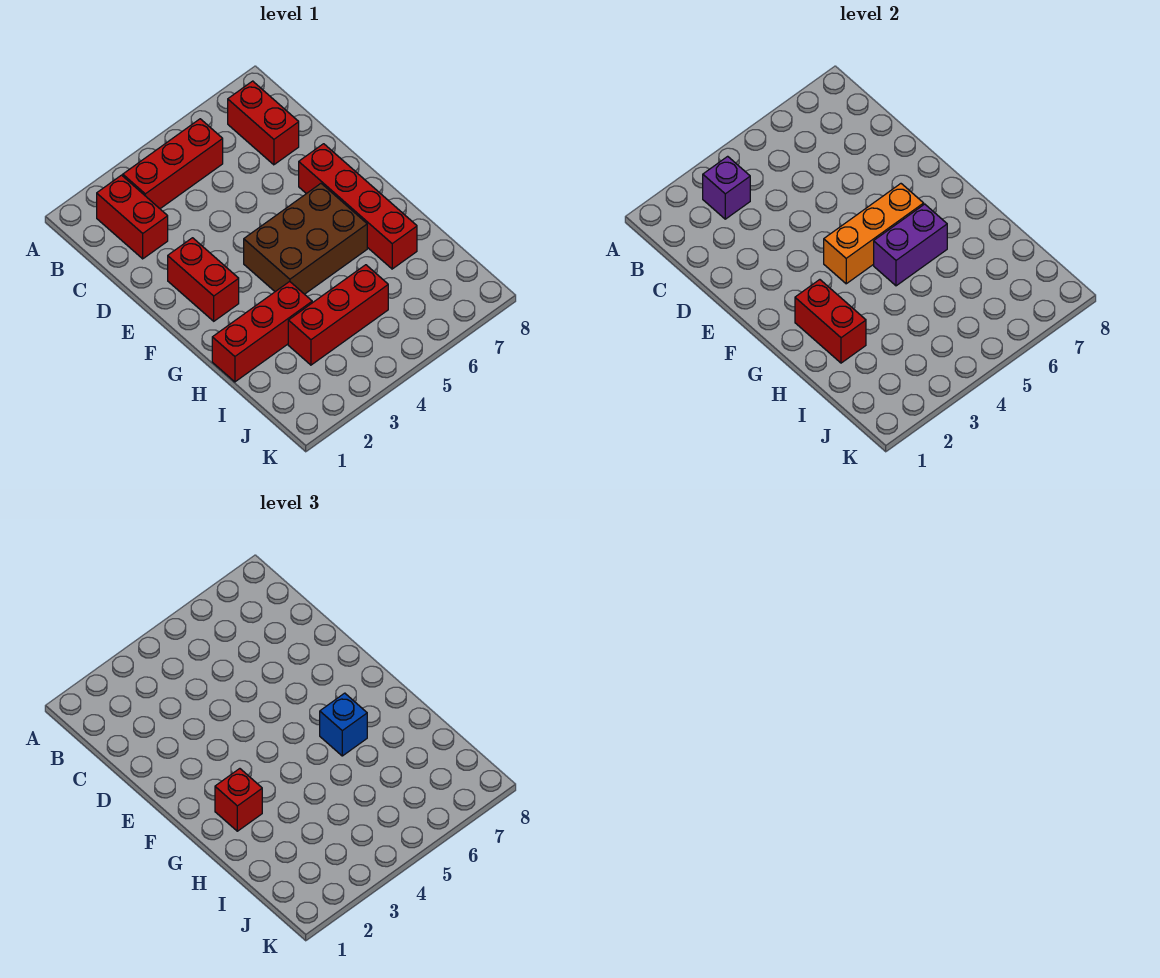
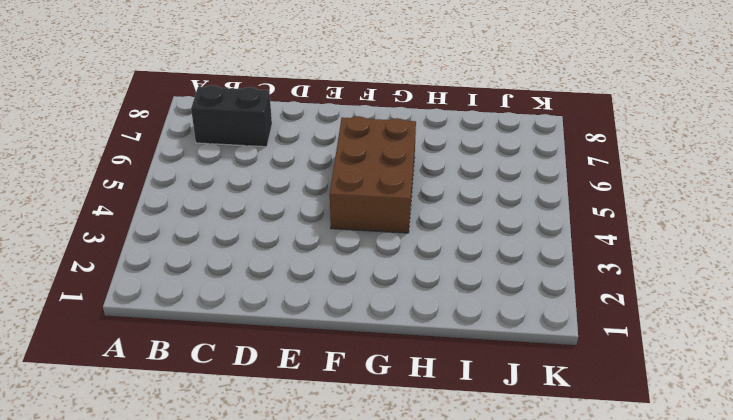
black 1x2 brick [191,85,272,147] -> red 1x2 brick [228,81,299,165]
none -> red 1x2 brick [97,175,168,259]
none -> red 1x3 brick [123,119,223,209]
none -> red 1x2 brick [168,238,239,321]

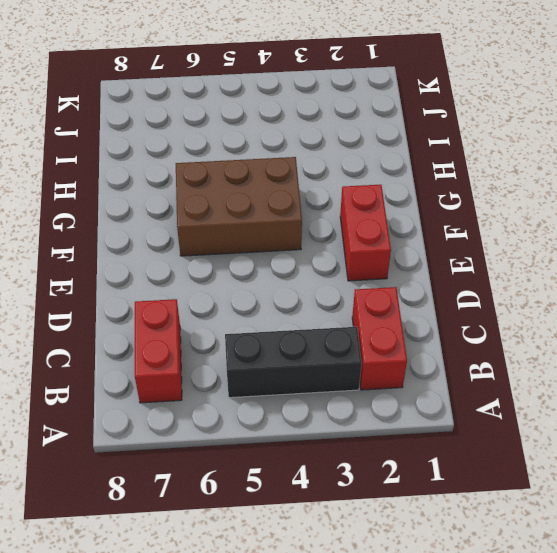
black 1x3 brick [225,327,362,398] -> red 1x3 brick [123,119,223,209]
none -> red 1x4 brick [299,144,417,269]
none -> red 1x3 brick [212,281,312,382]
none -> red 1x3 brick [288,265,388,365]

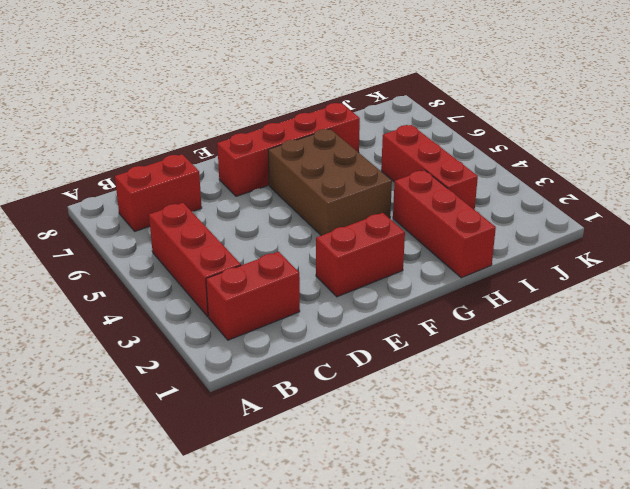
none -> purple 1x1 brick [703,156,750,219]
none -> orange 1x3 brick [824,184,924,284]
none -> red 1x2 brick [795,280,866,363]

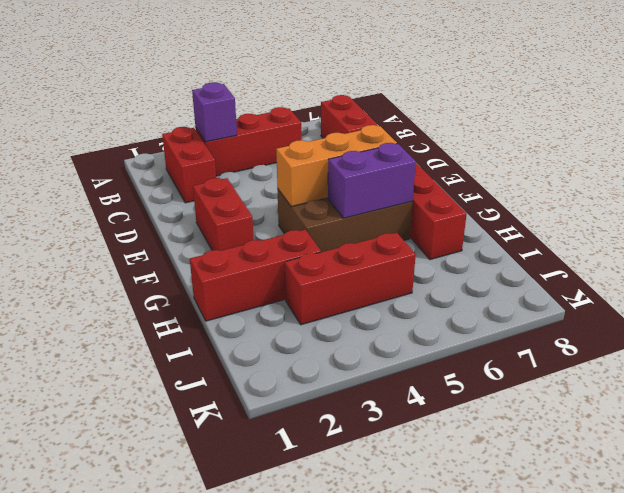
none -> red 1x2 brick [795,280,866,363]
none -> red 1x1 brick [215,769,262,831]
none -> blue 1x1 brick [320,693,367,756]

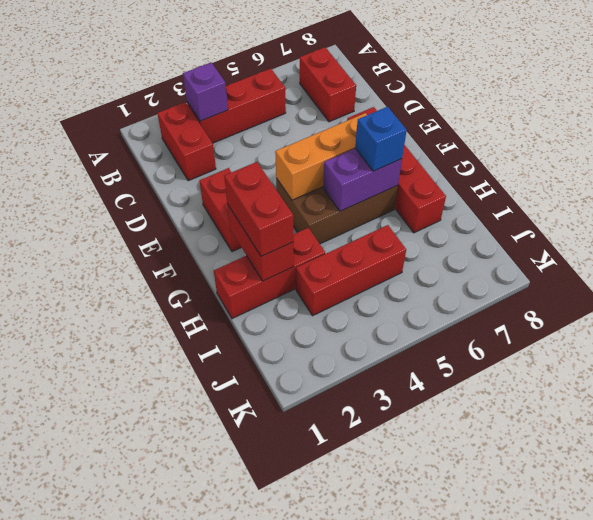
red 1x2 brick [224,162,293,256] -> red 1x1 brick [215,769,262,831]

